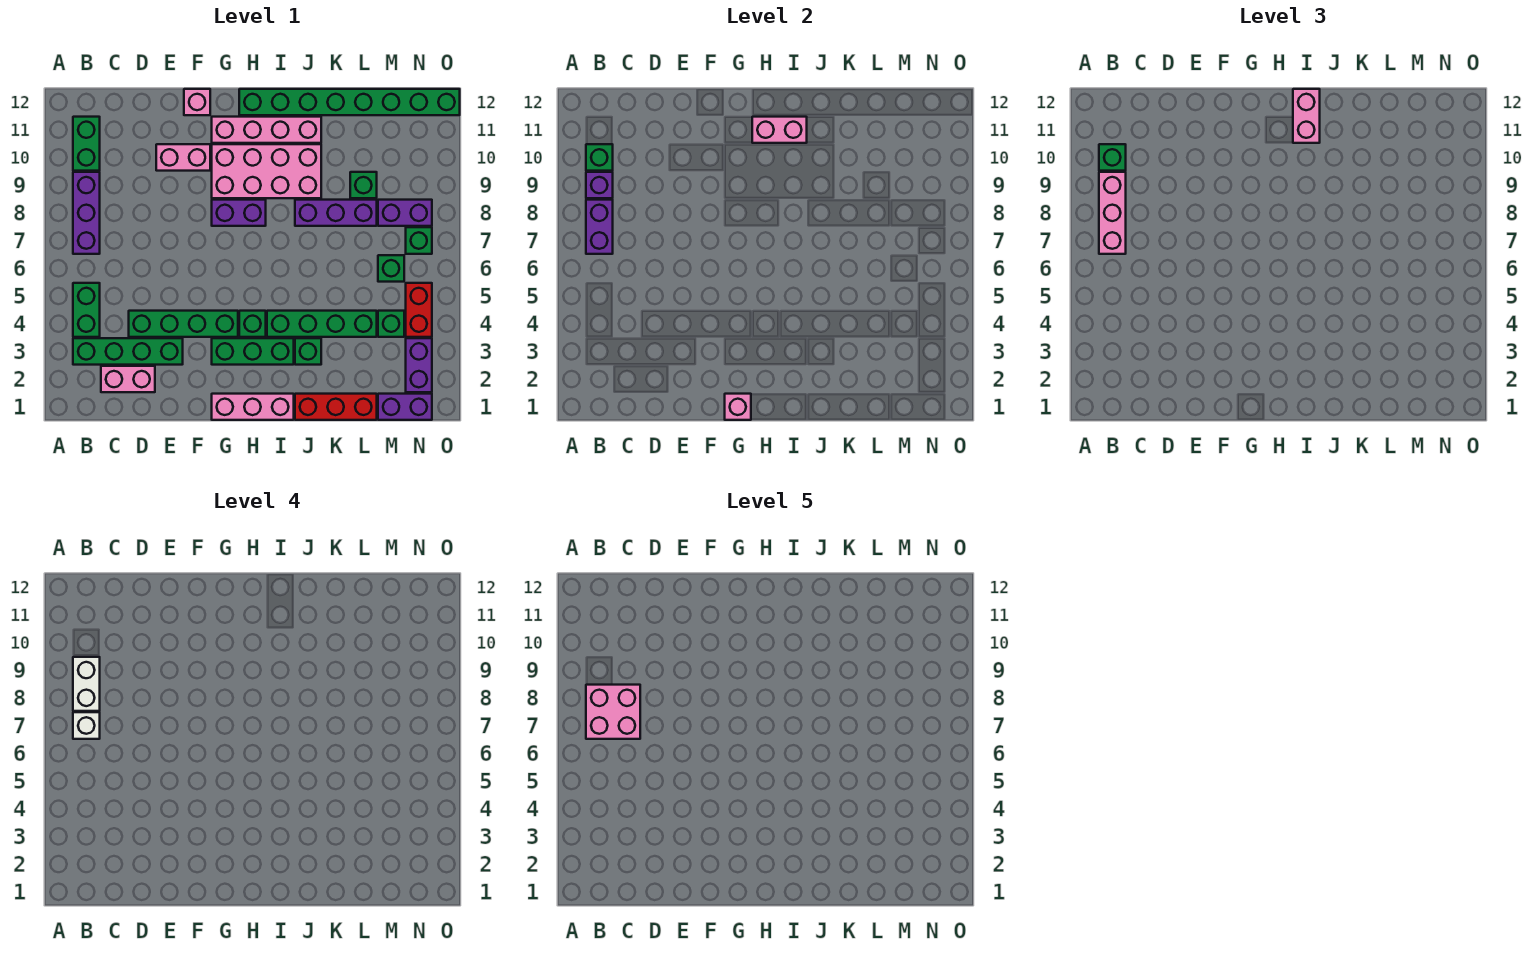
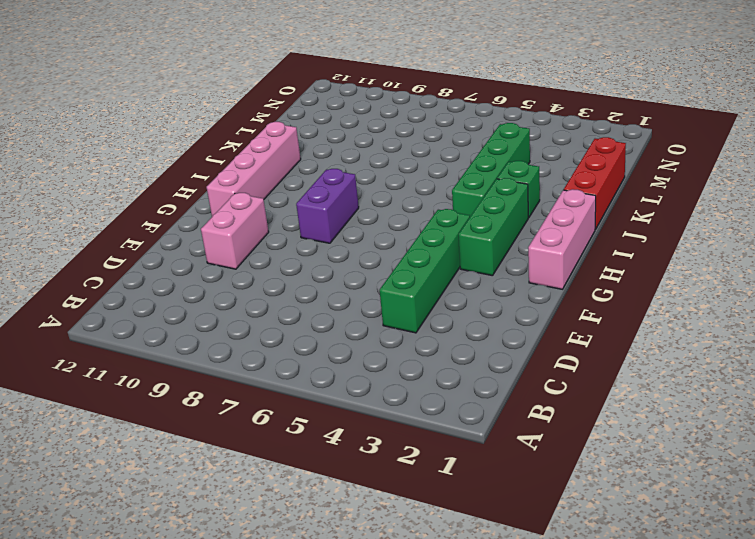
none -> green 1x4 brick [73,338,183,365]
none -> green 1x2 brick [73,283,100,337]
none -> purple 1x3 brick [73,172,100,254]
none -> green 1x2 brick [73,117,100,171]

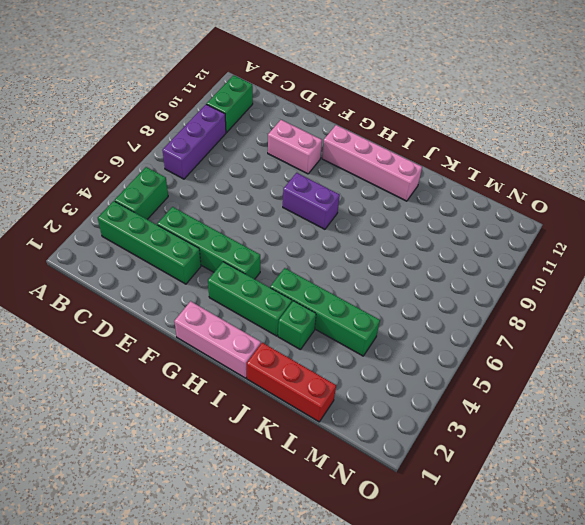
none -> pink 1x2 brick [101,366,155,392]
none -> pink 1x1 brick [184,89,210,115]
none -> pink 2x4 brick [212,144,321,198]
none -> green 1x1 brick [239,311,266,337]

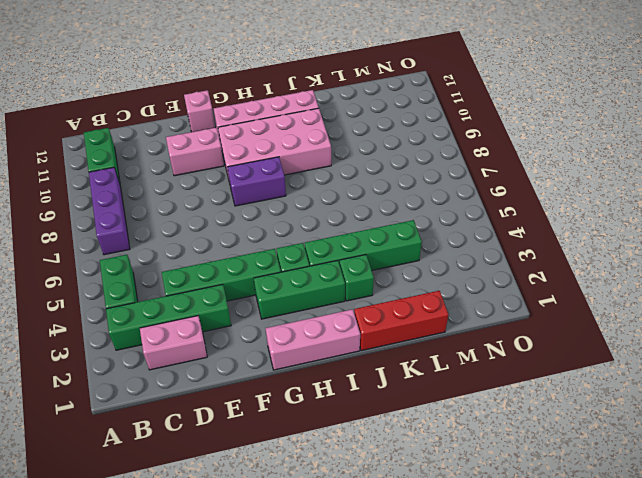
none -> green 1x8 brick [239,89,460,115]
none -> purple 1x3 brick [295,200,377,226]
none -> green 1x1 brick [350,172,377,198]
none -> purple 1x2 brick [378,394,432,420]

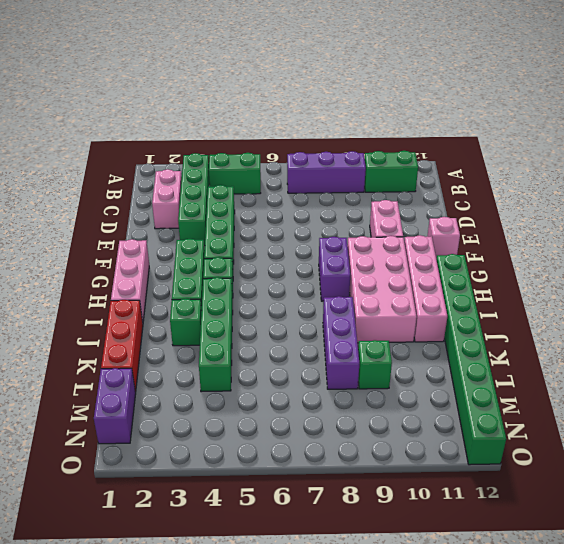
none -> green 1x1 brick [378,311,404,337]
none -> green 1x1 brick [378,255,404,282]
none -> purple 1x2 brick [378,200,432,226]
none -> purple 1x2 brick [406,338,432,392]

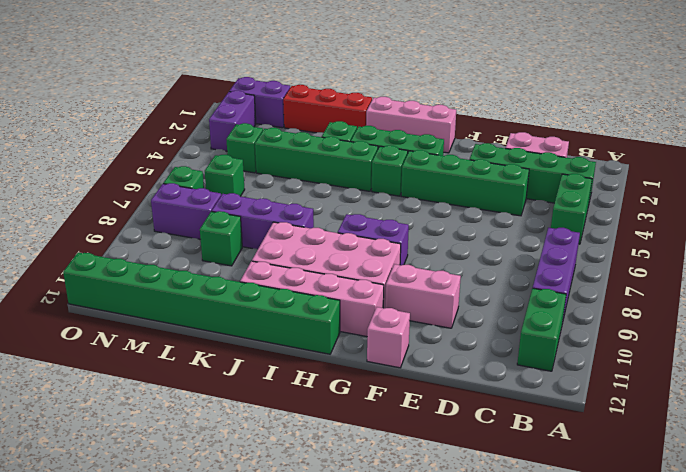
none -> red 1x2 brick [406,283,432,337]
none -> purple 1x2 brick [586,200,613,254]
none -> purple 1x1 brick [586,172,613,198]
none -> green 1x1 brick [586,144,613,171]

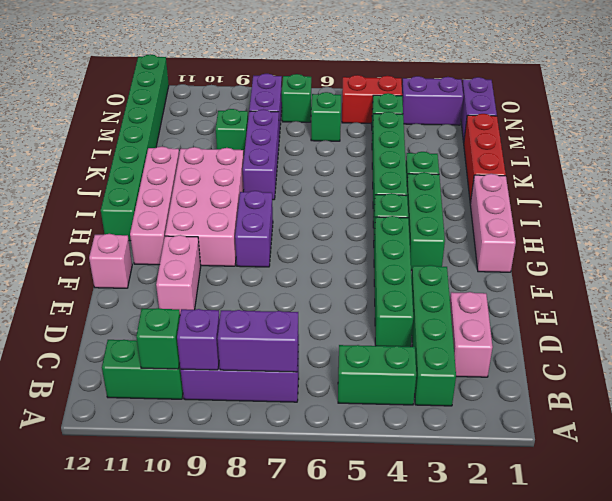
none -> pink 1x1 brick [725,394,751,420]
none -> pink 1x2 brick [752,117,807,143]
none -> pink 1x3 brick [1099,172,1126,254]
none -> green 1x1 brick [1099,144,1126,171]

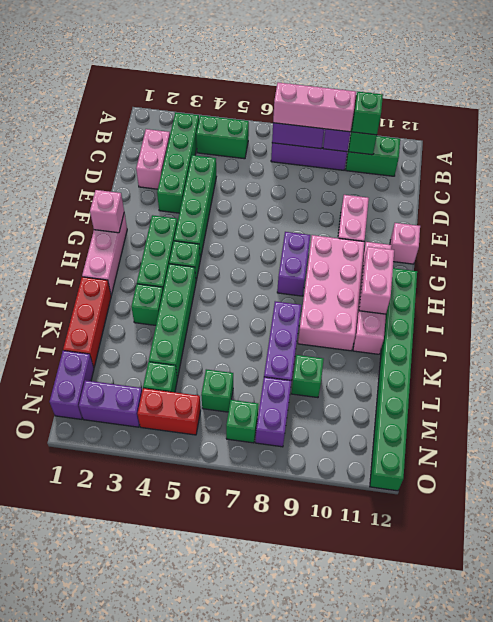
none -> pink 1x2 brick [1293,89,1320,143]
none -> white 1x1 brick [73,712,100,739]
none -> white 1x2 brick [73,657,100,711]
none -> pink 2x2 brick [586,685,640,739]

